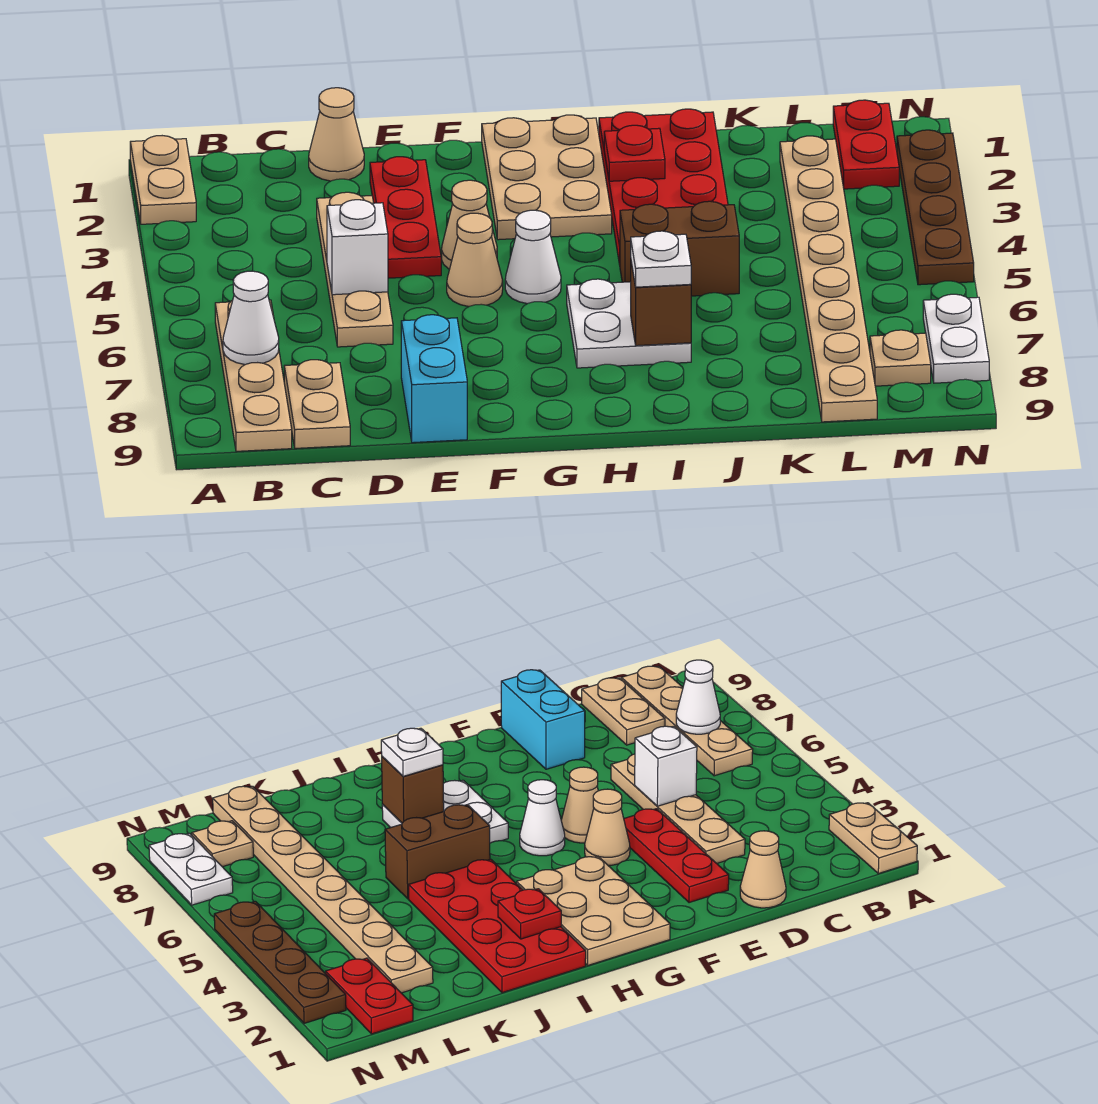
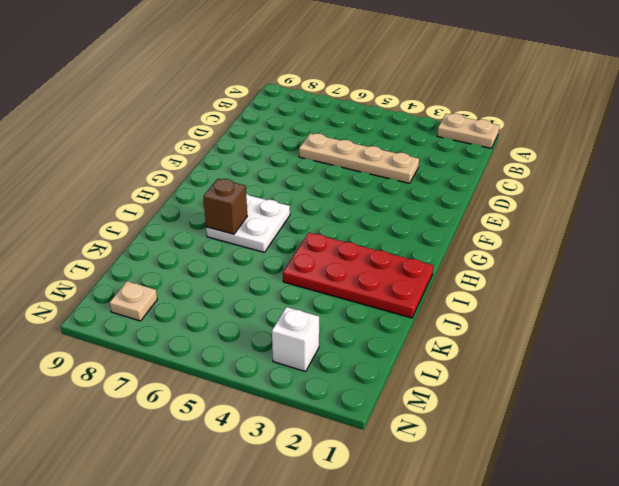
white 1x1 brick [272,307,319,371] -> white 1x1 brick moved to [327,200,388,295]
none -> tan 1x4 plate [215,300,292,451]
none -> tan 1x2 plate [284,360,350,448]
none -> tan 1x1 cone [309,88,364,181]

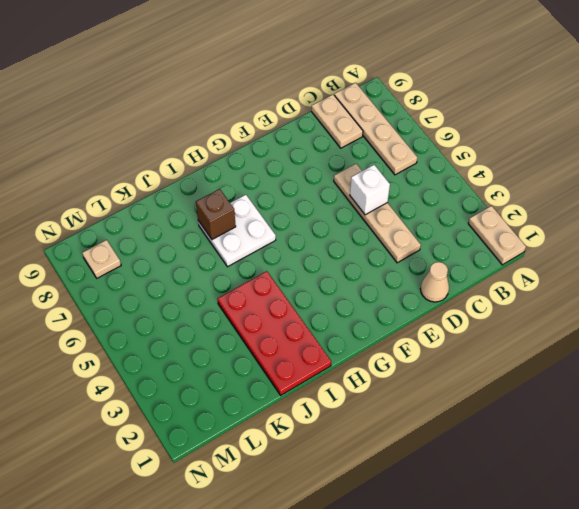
none -> red 1x3 plate [370,157,441,278]
none -> cyan 1x2 brick [401,315,467,443]
none -> tan 1x1 cone [442,180,497,269]

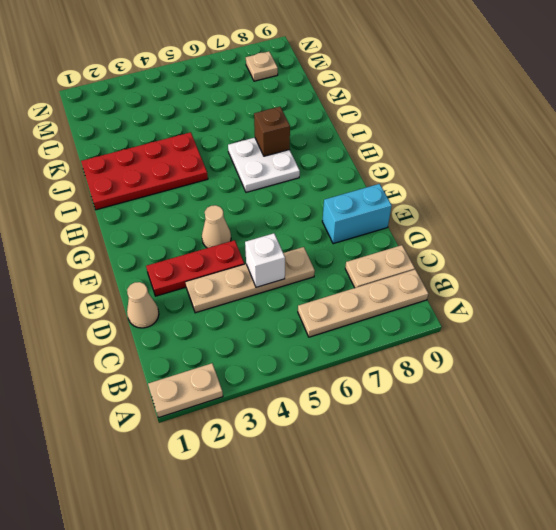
none -> tan 1x1 cone [447,213,503,307]
none -> tan 2x3 plate [482,115,612,240]
none -> white 1x1 cone [505,210,561,304]

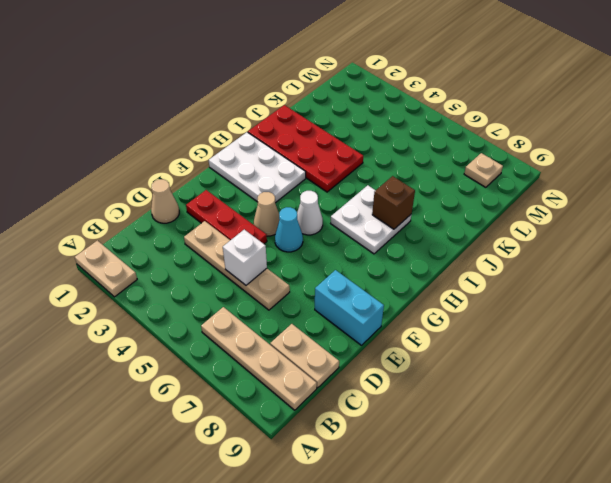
cyan 1x1 cone [275,207,303,252] -> tan 1x1 cone [447,213,503,307]
white 2x3 plate [209,132,306,203] -> tan 2x3 plate [482,115,612,240]
none -> brown 1x2 brick [620,201,739,296]
none -> tan 1x8 plate [780,136,877,422]
none -> red 1x2 plate [833,100,899,189]

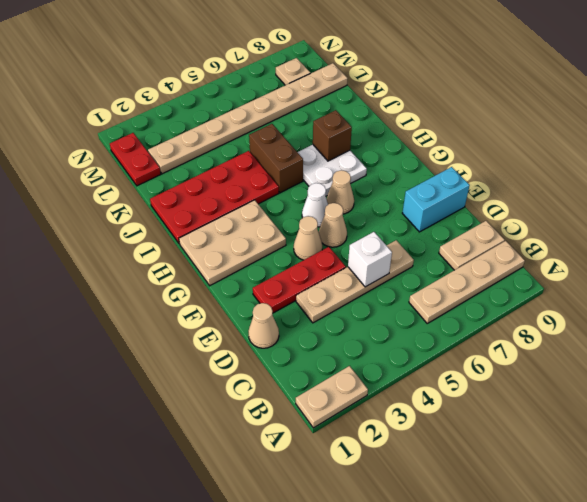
tan 1x1 cone [327,170,354,214] -> none
red 1x2 plate [110,133,161,186] -> red 1x2 plate turned to [833,100,899,189]
none -> brown 1x4 plate [897,130,974,285]
none -> white 1x2 plate [923,294,989,383]
none -> white 1x1 cone [223,271,279,365]

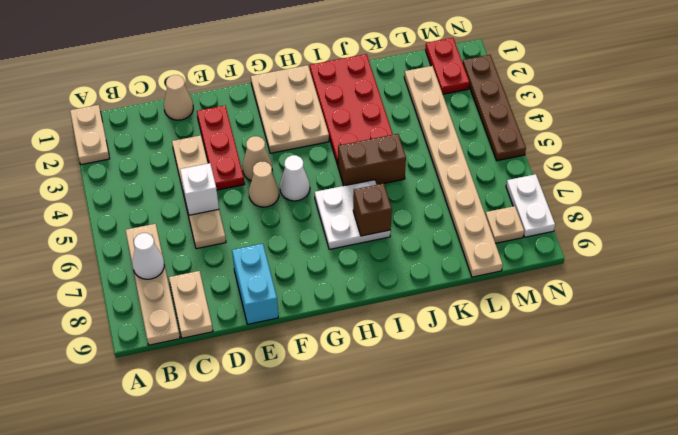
none -> red 1x1 plate [604,125,665,181]
none -> white 1x1 plate [631,231,691,287]

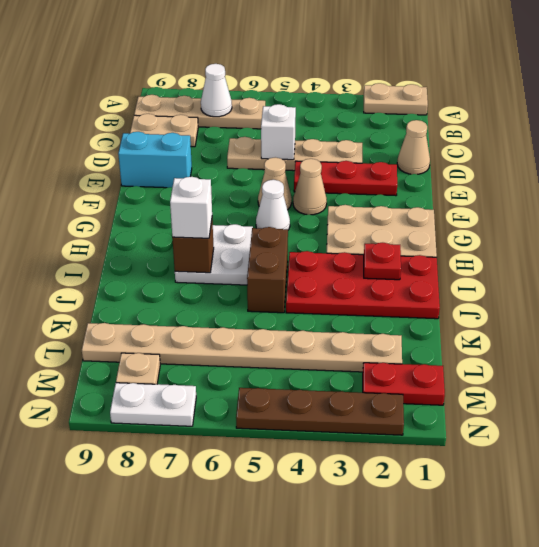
white 1x1 brick [170,177,212,238] -> white 1x1 plate [631,231,691,287]

